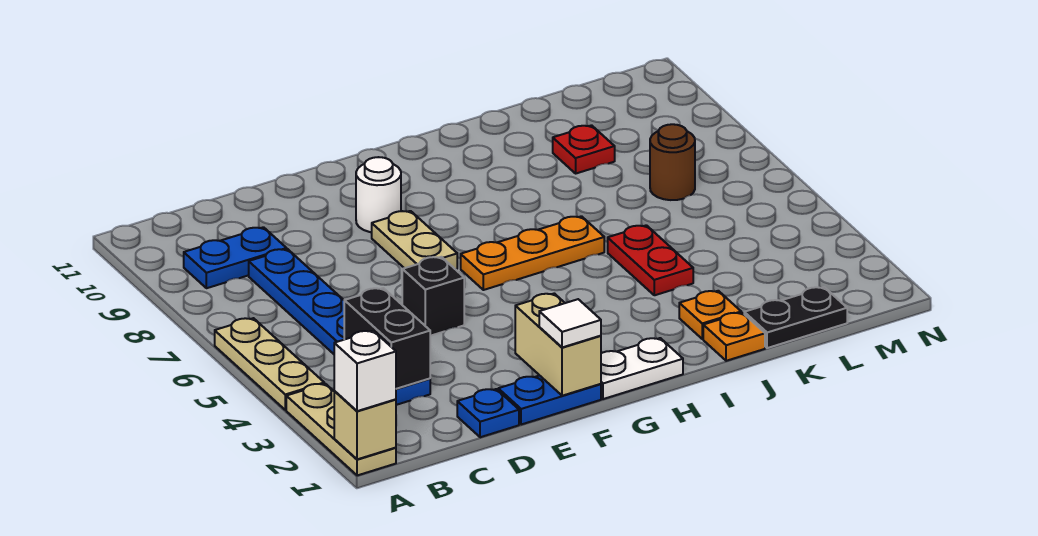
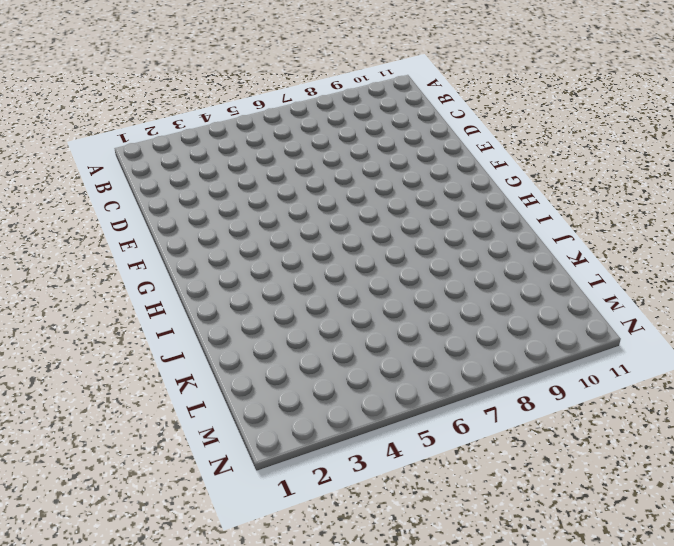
none -> tan 1x3 plate [286,384,396,475]
none -> tan 1x3 plate [215,318,324,410]
none -> blue 1x2 plate [184,227,287,288]

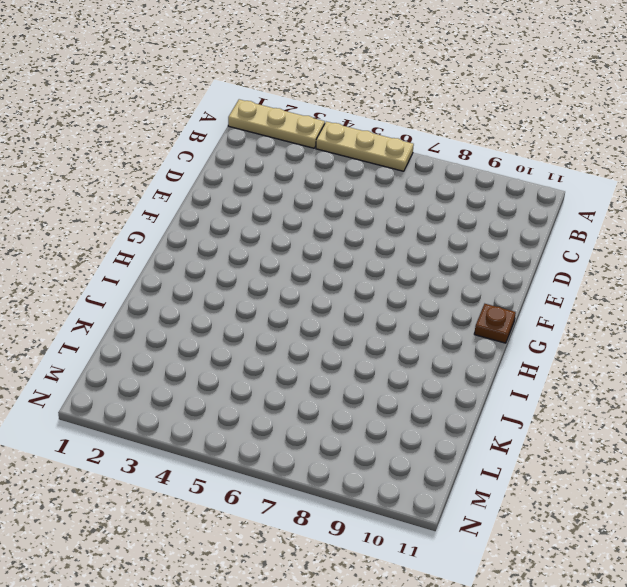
brown 1x1 plate [474,304,516,343] -> none
none -> blue 1x2 plate [184,227,287,288]
none -> blue 1x6 plate [249,249,430,405]
none -> blue 1x1 plate [457,389,519,437]

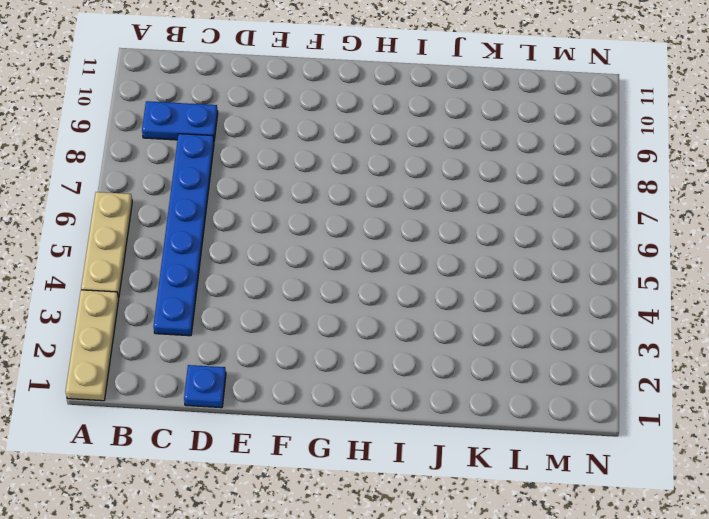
none -> blue 1x2 plate [498,376,601,425]
none -> black 1x1 brick [402,257,464,336]
none -> tan 1x2 plate [372,211,457,269]

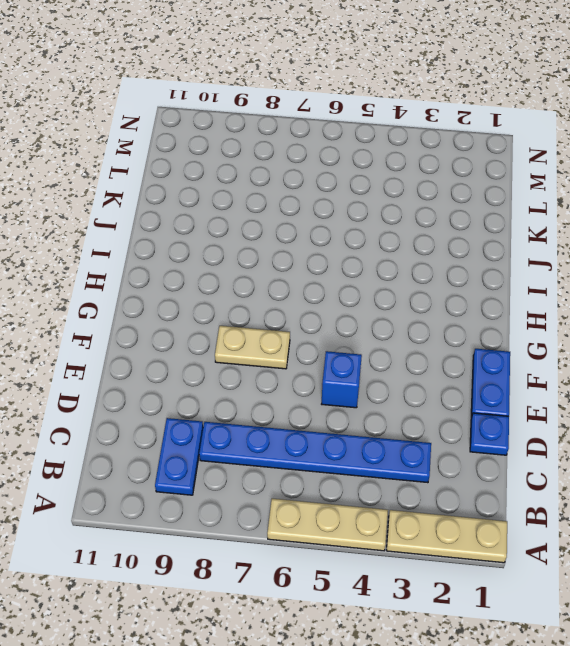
blue 1x1 brick [322,351,362,408] -> black 1x1 brick [402,257,464,336]
none -> white 1x1 round brick [356,157,401,232]
none -> white 1x2 plate [601,338,683,399]
none -> orange 1x3 plate [461,216,604,290]

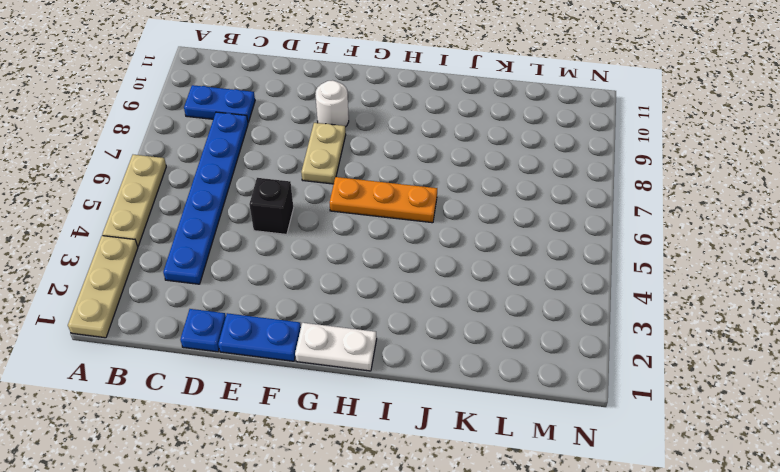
none -> orange 1x1 plate [703,313,765,361]
none -> orange 1x1 plate [679,291,741,339]
none -> red 1x2 plate [608,225,693,295]

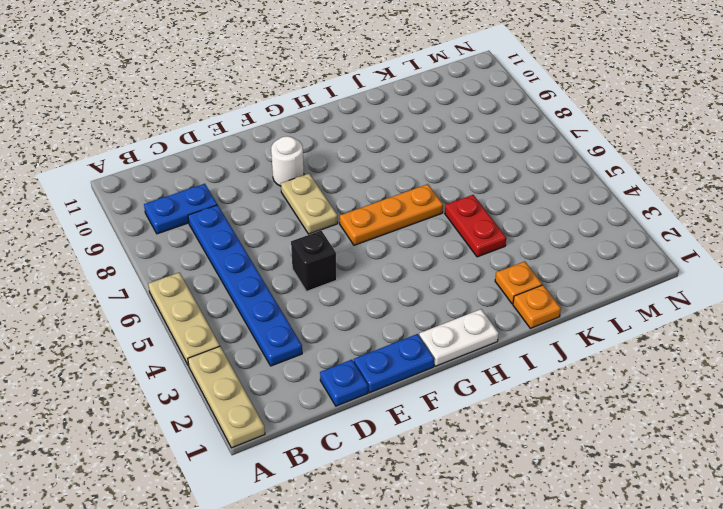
none -> black 1x2 plate [744,287,847,348]
none -> red 1x1 plate [553,125,615,173]
none -> brown 1x1 round brick [650,124,695,200]

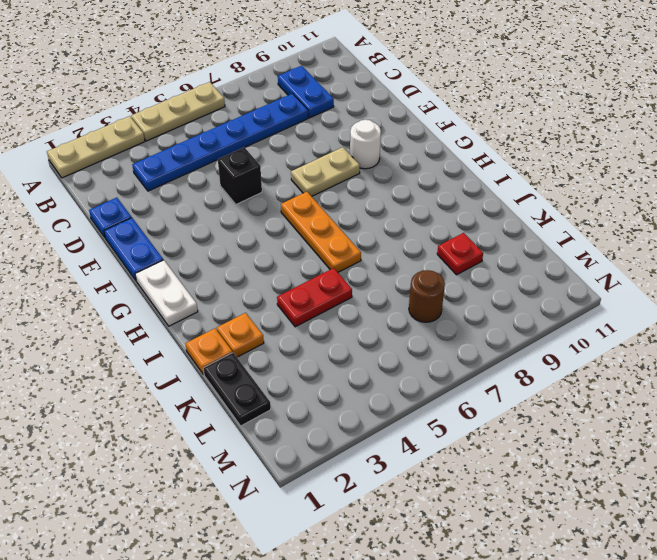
none -> tan 1x1 brick [334,391,396,459]
none -> black 1x2 brick [344,288,430,389]
none -> tan 1x2 brick [515,293,601,396]

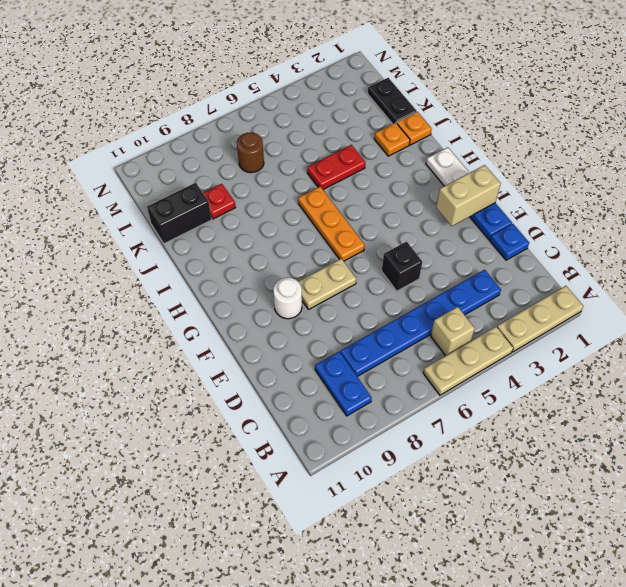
tan 1x1 brick [431,307,475,356] -> tan 1x1 brick moved to [334,391,396,459]
black 1x2 brick [147,183,212,244] -> black 1x2 brick moved to [344,288,430,389]
none -> white 1x1 brick [334,331,396,411]
none -> white 1x1 tile [539,299,601,347]

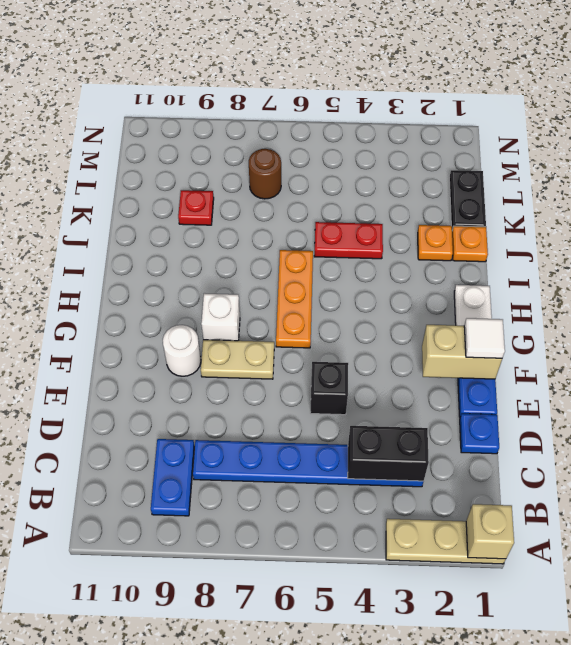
white 1x1 brick [201,293,240,341] -> white 1x1 brick moved to [334,331,396,411]
none -> tan 1x3 plate [215,318,324,410]

